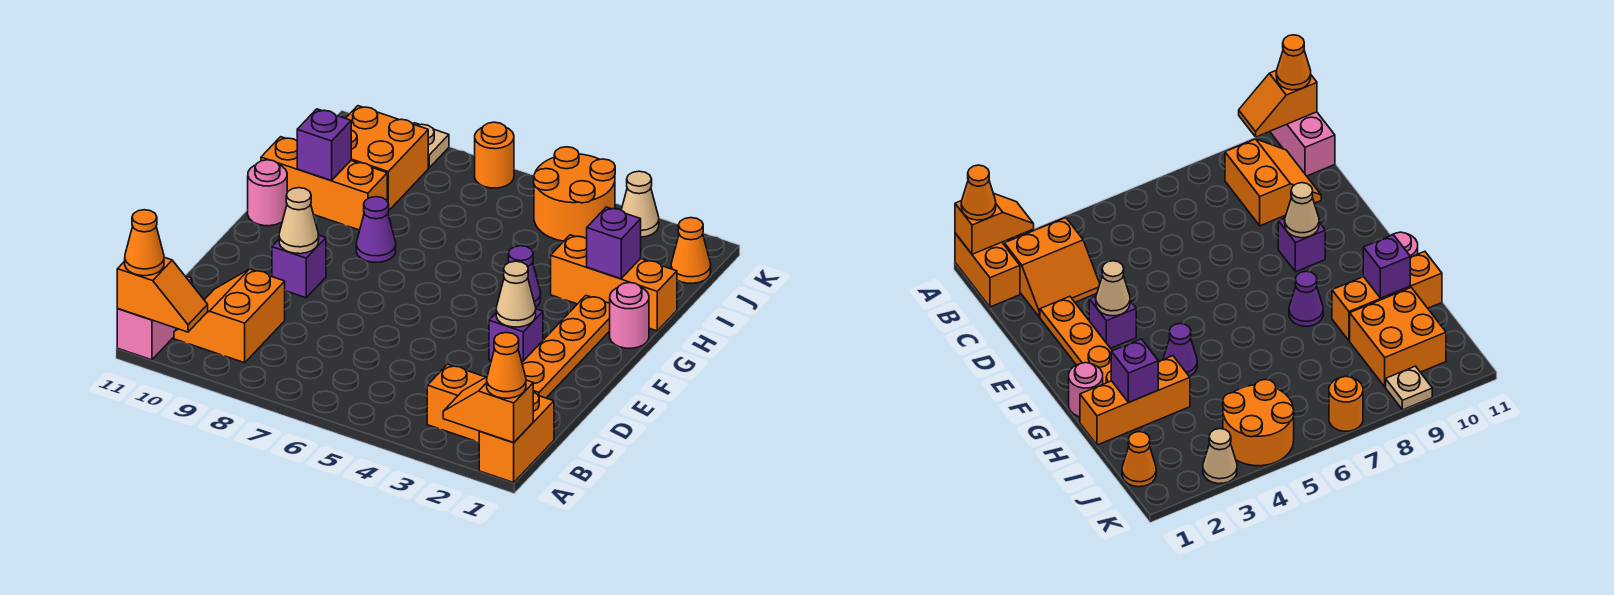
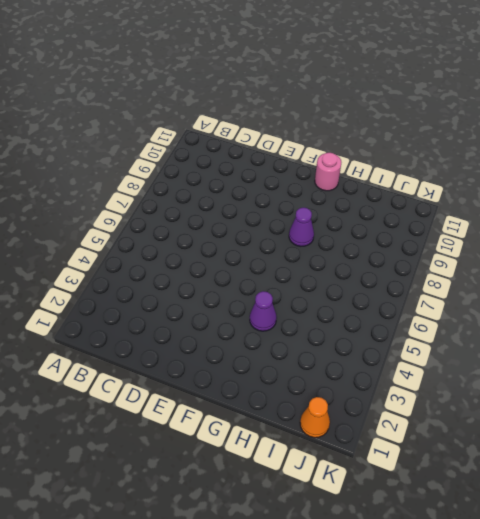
none -> orange 1x2 brick [479,392,554,482]
none -> pink 1x2 brick [117,276,192,360]
none -> orange 2x2 slope [427,364,486,442]

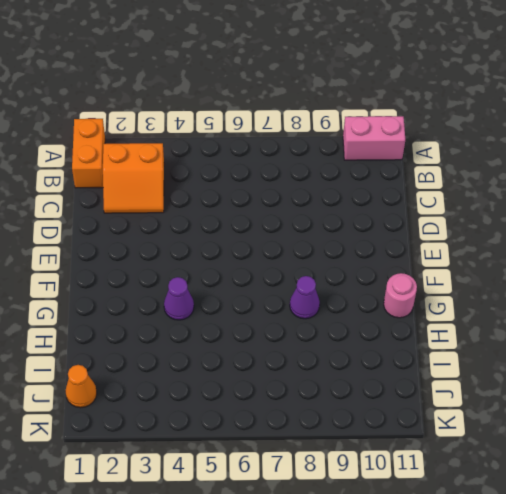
pink 1x2 brick [343,116,405,160] -> pink 1x2 brick turned to [117,276,192,360]
none -> orange 2x2 slope [174,269,285,363]
none -> orange 1x4 plate [522,296,610,398]
none -> purple 1x1 brick [489,309,543,362]

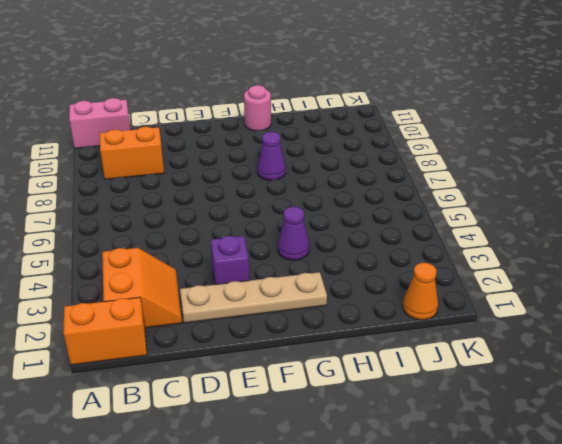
tan 1x4 plate [180,272,327,323] -> orange 1x4 plate [522,296,610,398]
none -> purple 1x1 brick [272,236,326,298]
none -> pink 1x1 round brick [610,283,649,348]
none -> orange 1x3 brick [551,235,677,331]

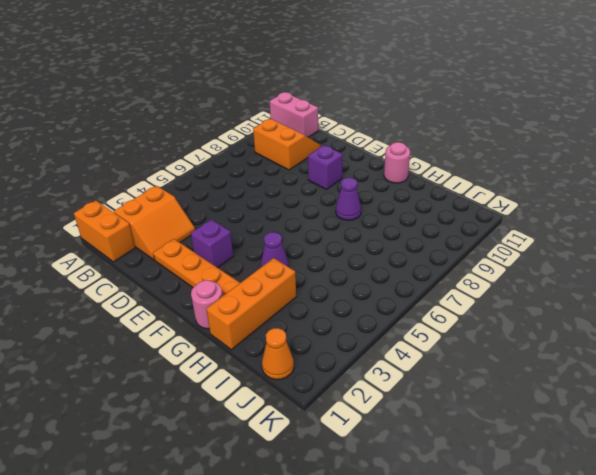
none -> orange 1x3 brick [261,137,387,230]
none -> orange 2x2 brick [346,106,428,210]
none -> orange 2x2 round brick [534,147,615,241]

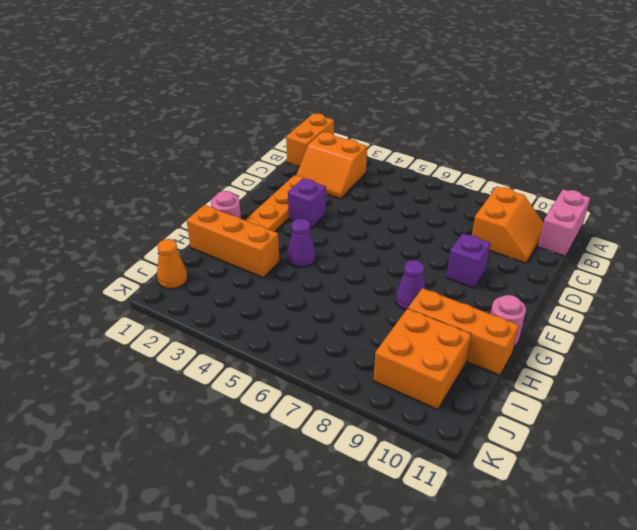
none -> orange 2x2 round brick [534,147,615,241]
none -> tan 1x1 cone [621,171,659,237]
none -> orange 1x1 round brick [475,122,514,188]

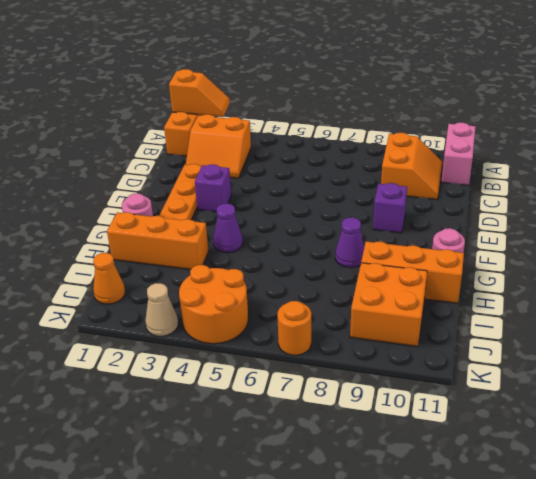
none -> tan 1x1 plate [414,123,449,168]
none -> orange 1x2 slope [117,257,208,332]
none -> tan 1x1 cone [496,261,536,327]

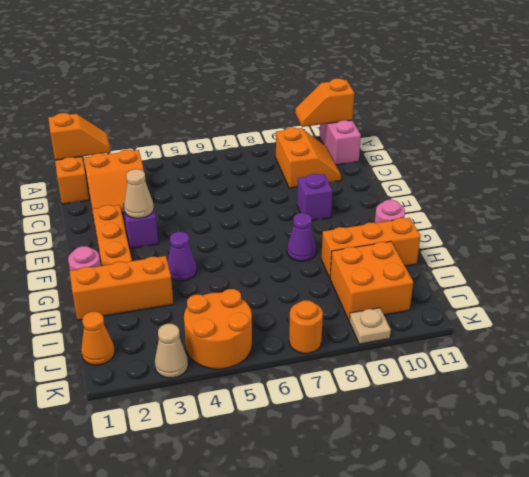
none -> tan 1x1 cone [279,188,319,254]
none -> purple 1x1 brick [587,207,641,279]
none -> purple 1x1 brick [297,109,351,181]

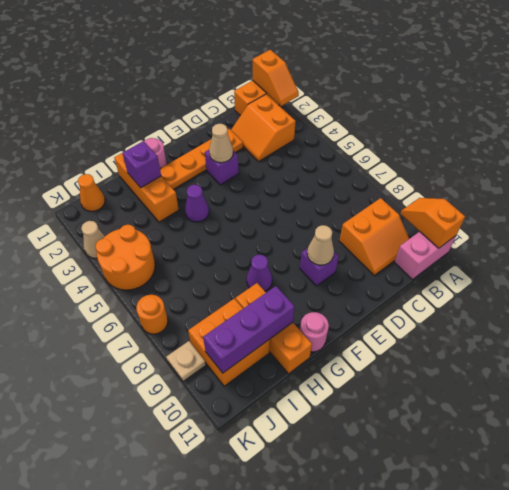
purple 1x3 brick [203,286,295,373] -> purple 1x1 brick [297,109,351,181]
none -> orange 1x1 cone [487,332,526,398]
none -> orange 1x1 cone [125,210,164,276]

